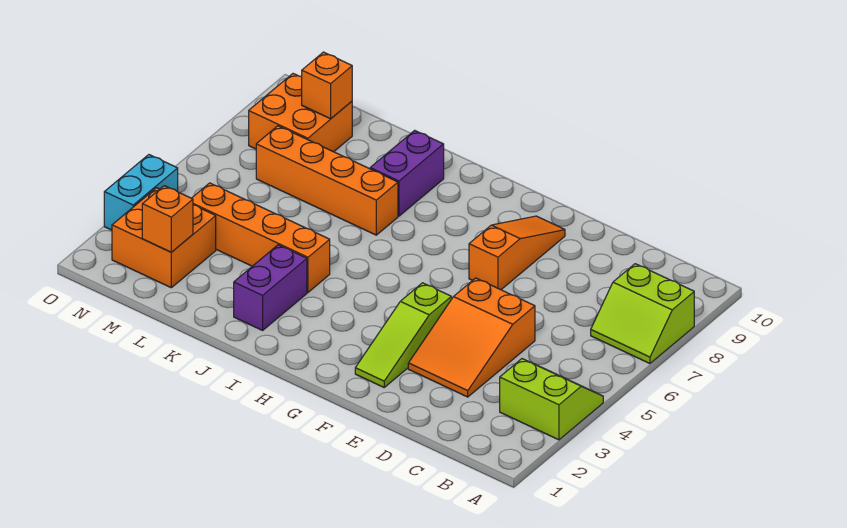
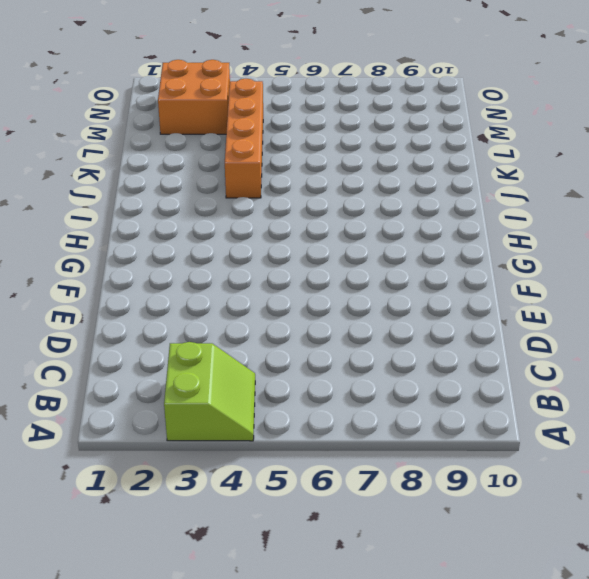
none -> lime 2x2 slope [591,264,694,363]
none -> orange 2x3 slope [408,278,535,397]
none -> lime 1x3 slope [355,283,451,387]

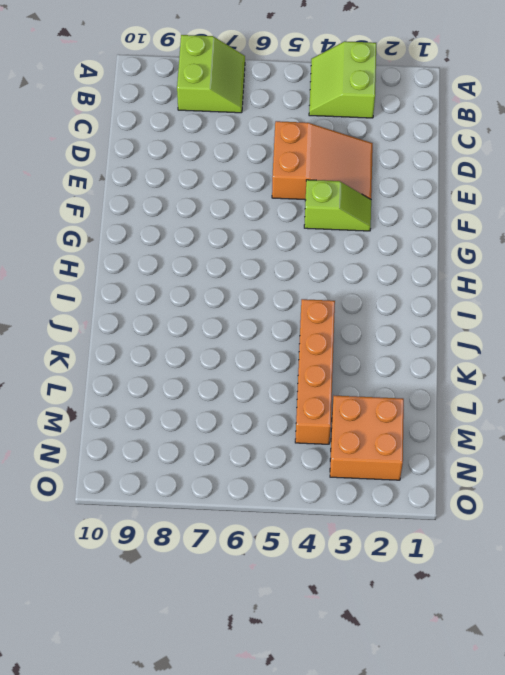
lime 1x2 slope [304,180,371,231] -> lime 1x3 slope [355,283,451,387]
none -> orange 1x3 slope [469,216,565,290]
none -> purple 1x2 brick [234,245,307,330]
none -> orange 1x4 brick [256,126,398,235]

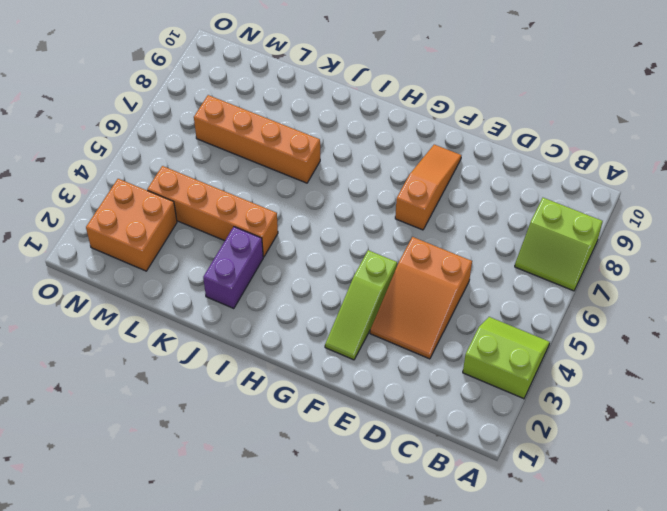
none -> purple 1x2 brick [370,130,444,216]
none -> orange 2x2 brick [249,74,352,152]
none -> cyan 1x2 brick [104,155,178,230]

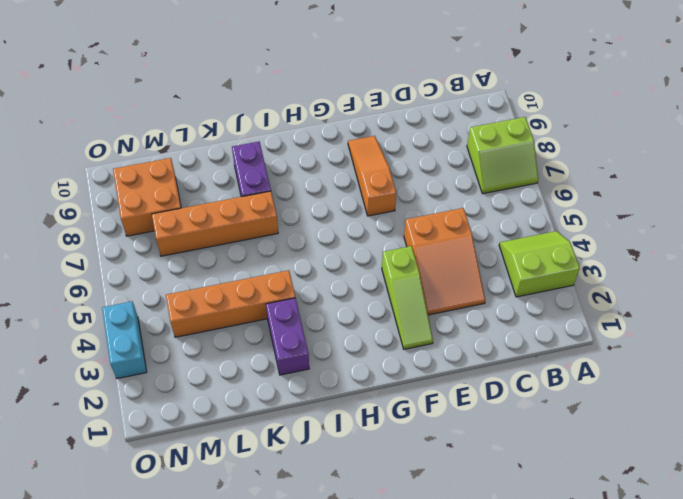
none -> orange 2x2 brick [112,188,216,288]
none -> orange 1x1 brick [142,186,193,252]
none -> orange 1x1 brick [302,52,352,119]

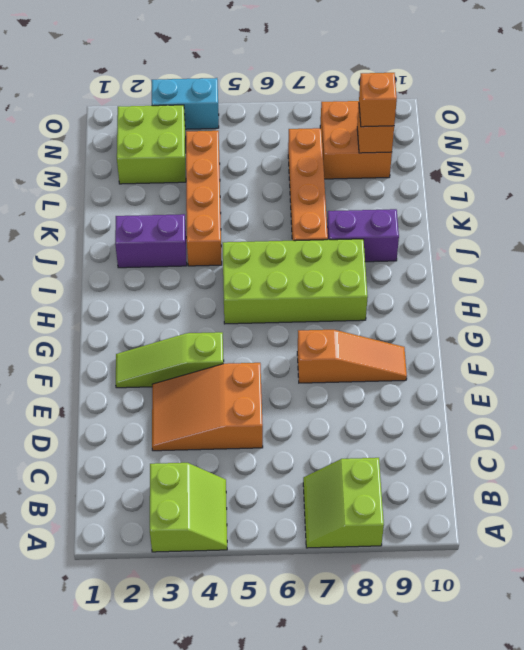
lime 2x4 brick [223,239,368,324] -> none
lime 2x2 brick [117,105,186,184] -> orange 2x2 brick [112,188,216,288]
orange 1x1 brick [359,73,397,127] -> orange 1x1 brick moved to [142,186,193,252]

